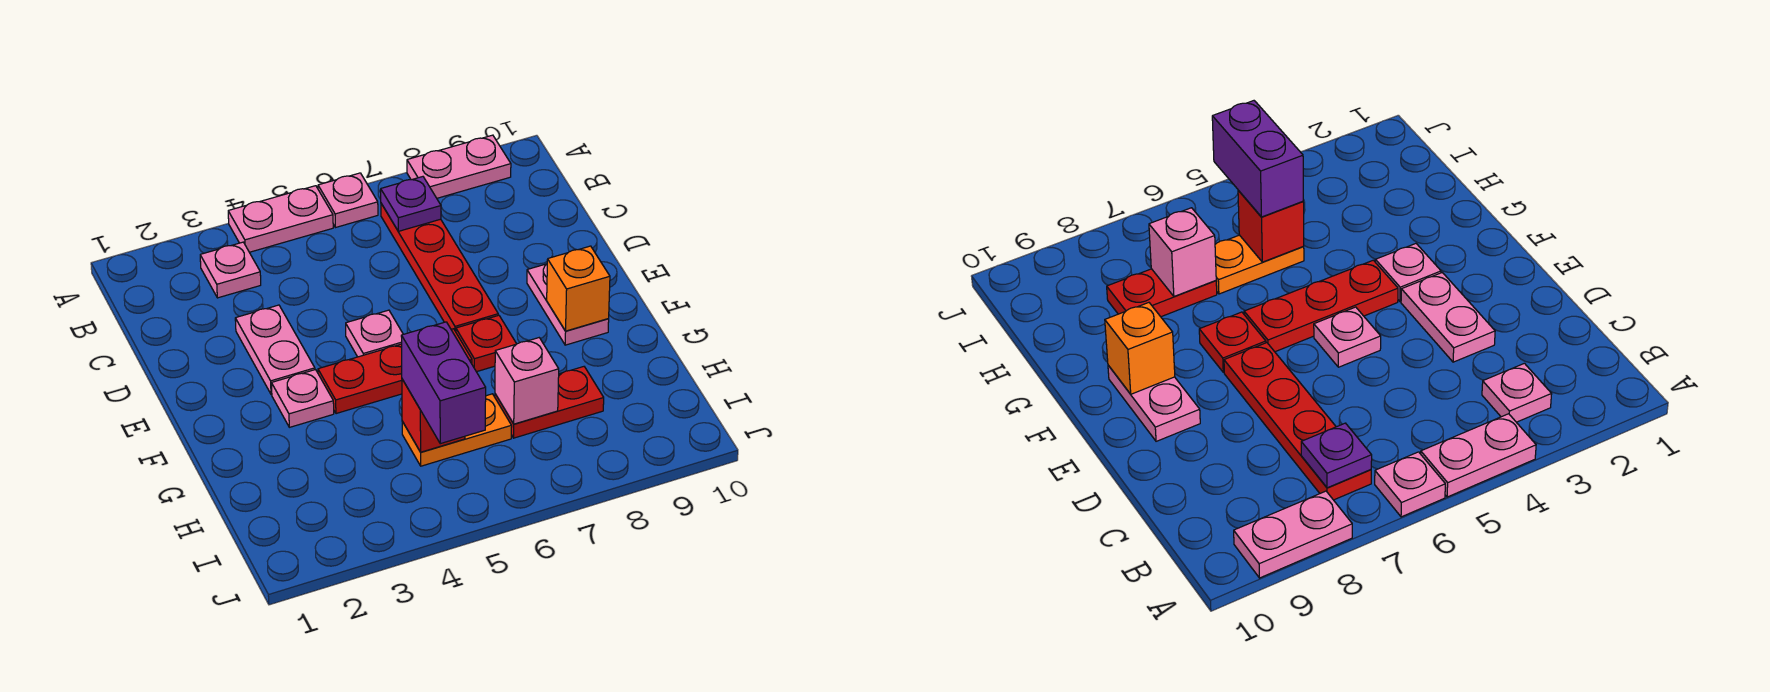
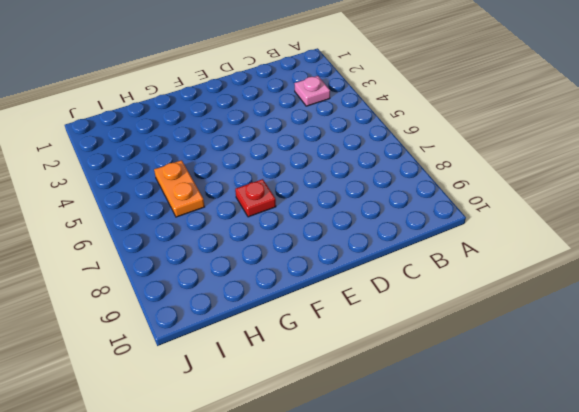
none -> pink 1x2 plate [228,186,333,252]
none -> pink 1x1 plate [318,173,378,228]
none -> pink 1x2 plate [407,135,511,198]

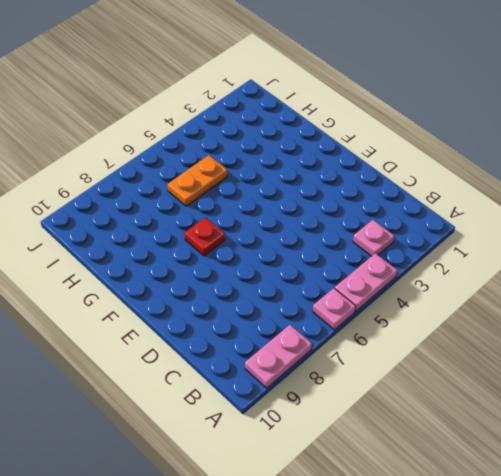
none -> red 1x4 plate [381,204,498,332]
none -> pink 1x2 plate [235,305,315,394]
none -> pink 1x1 plate [346,310,403,357]

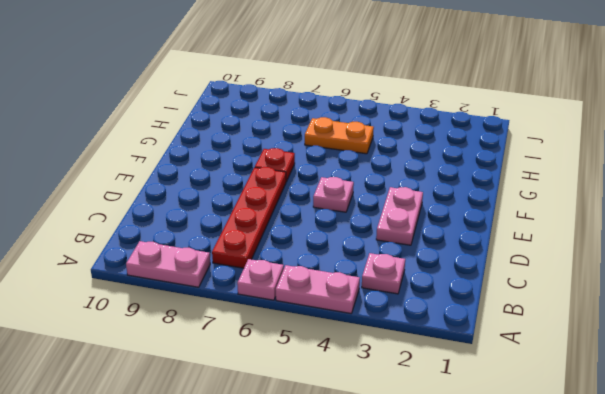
none -> pink 1x2 plate [527,264,609,345]
none -> pink 1x1 plate [271,370,334,427]
none -> red 1x3 plate [318,329,472,414]

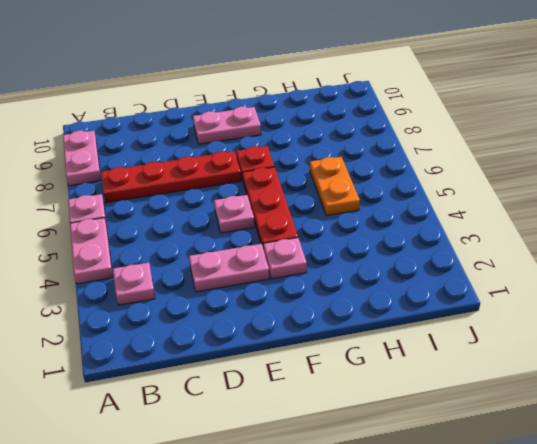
none -> red 1x2 plate [495,367,604,438]
none -> purple 1x1 plate [381,177,441,231]
none -> orange 1x1 brick [547,246,610,331]

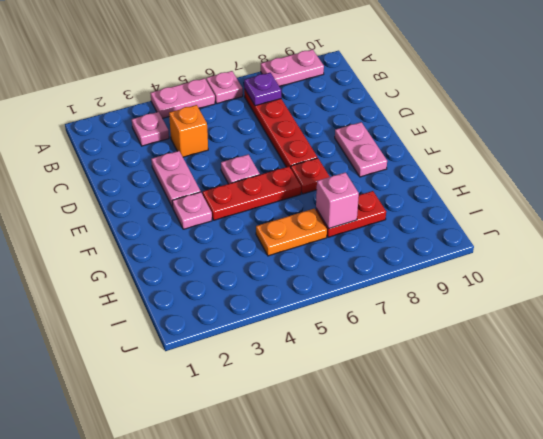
orange 1x1 brick [169,105,208,157] -> orange 1x1 brick moved to [547,246,610,331]
none -> red 1x1 brick [402,379,465,452]
none -> purple 1x2 brick [401,322,486,444]

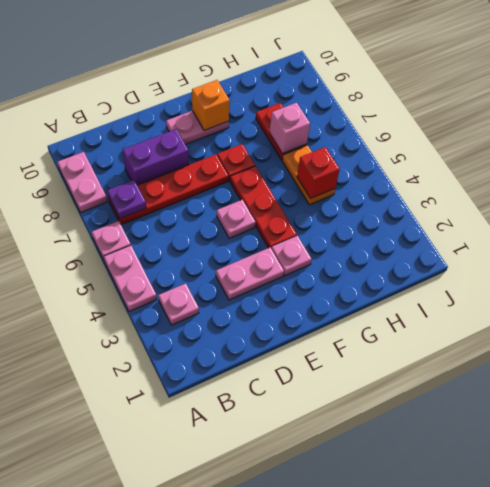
purple 1x2 brick [123,129,189,185] -> purple 1x2 brick moved to [401,322,486,444]

